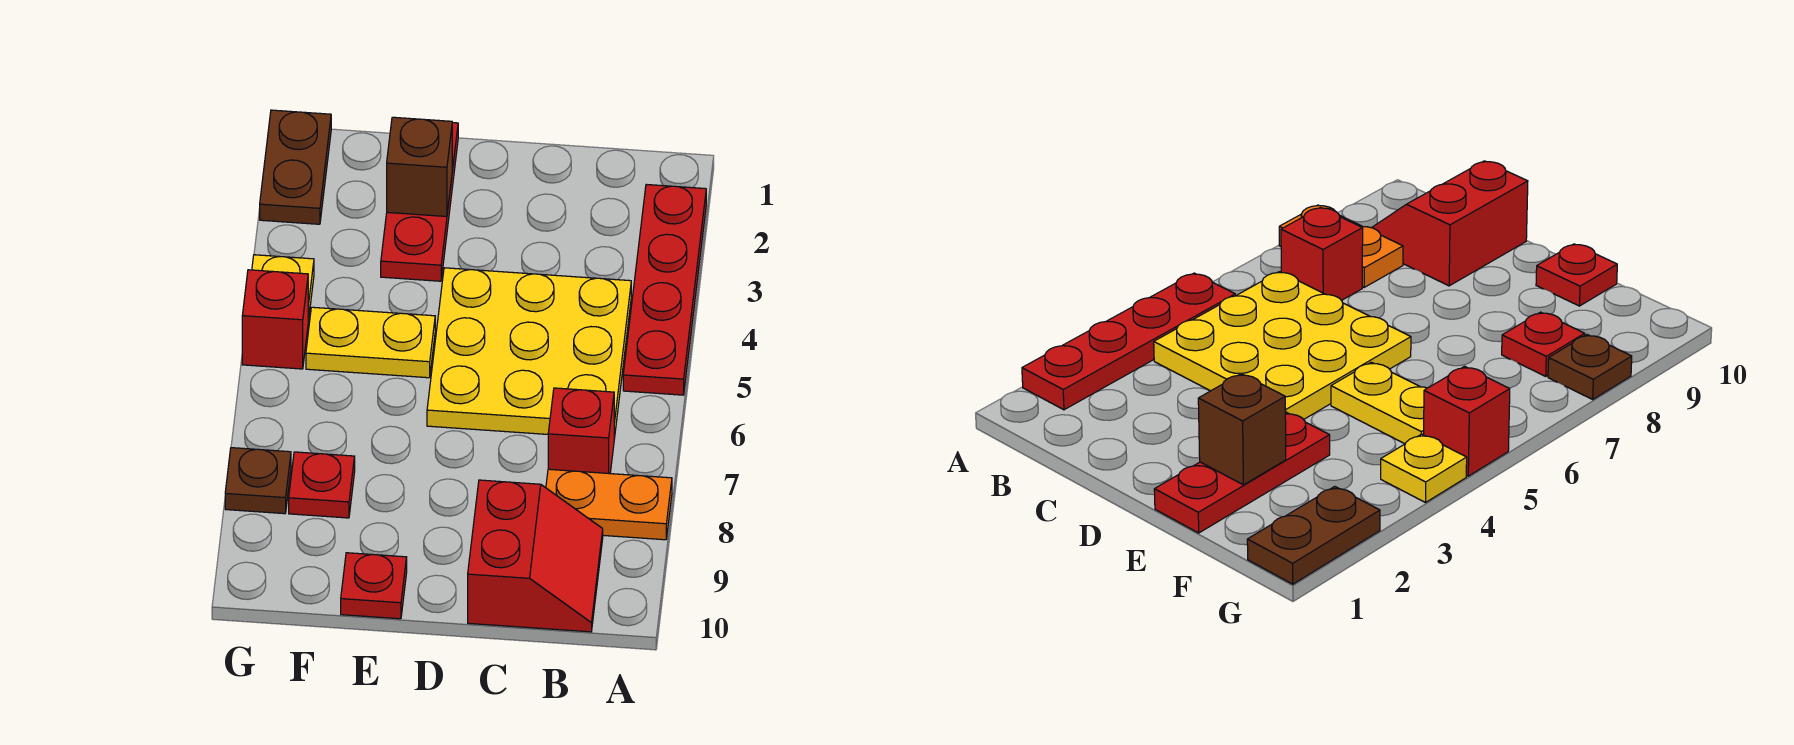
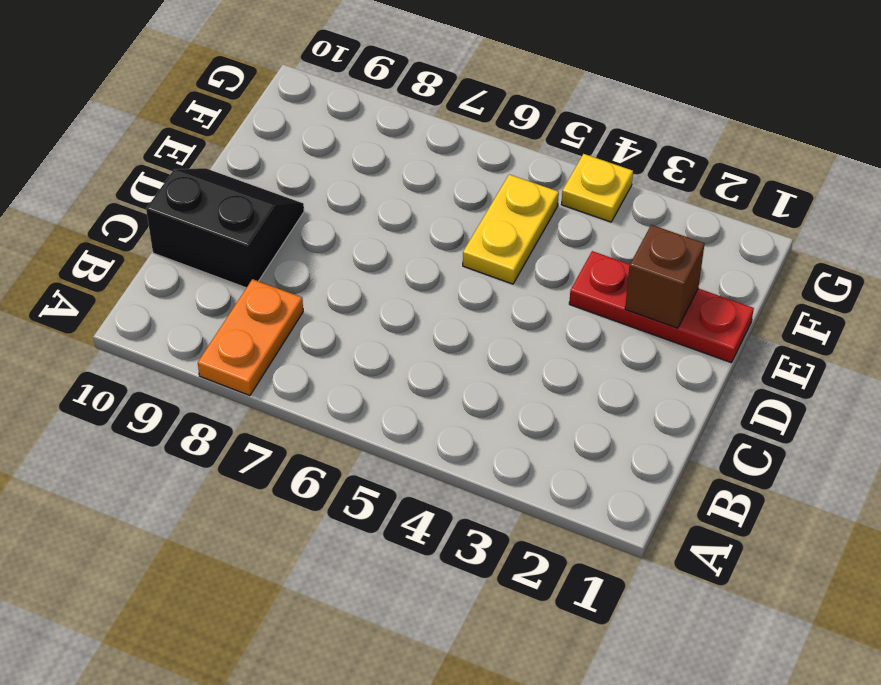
black 2x2 slope [146,168,304,288] -> red 2x2 slope [468,480,603,632]
none -> red 1x4 plate [623,184,706,395]
none -> yellow 3x3 plate [427,268,631,439]
none -> red 1x1 brick [548,388,614,474]

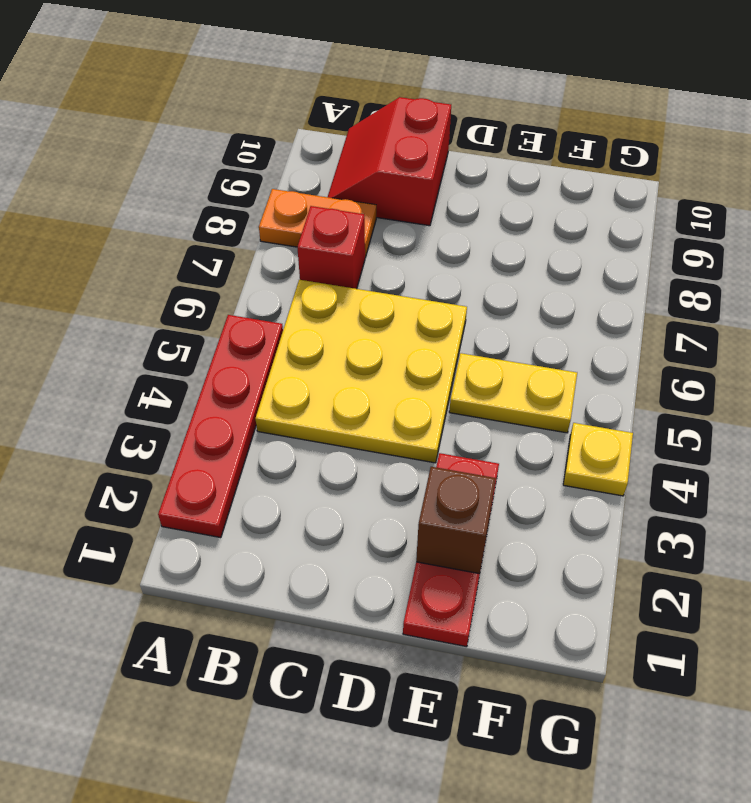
none -> red 1x1 plate [341,553,407,619]
none -> red 1x1 plate [289,452,355,518]
none -> brown 1x2 plate [260,110,331,224]

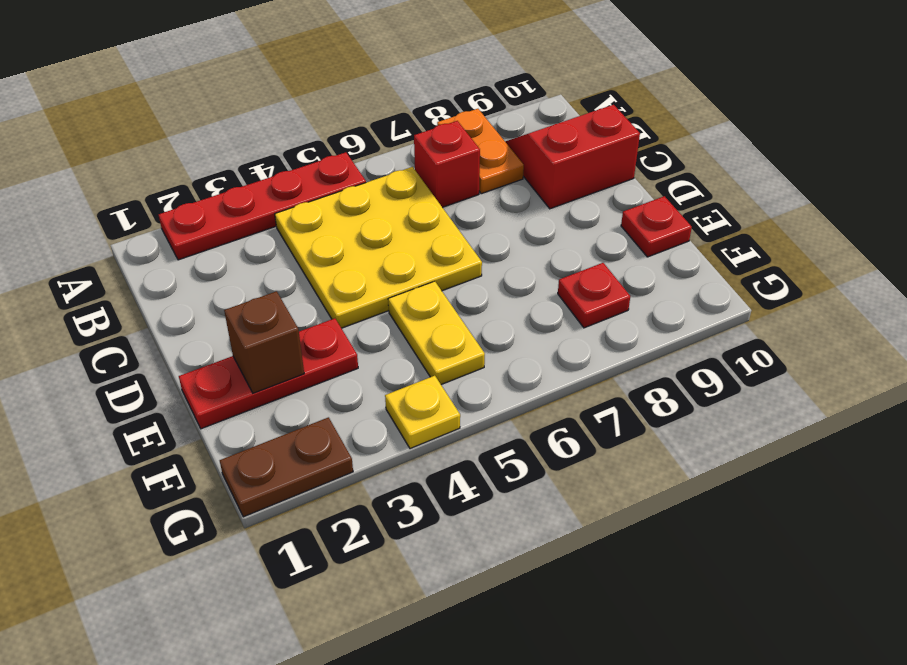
none -> red 1x1 brick [242,270,308,369]
none -> brown 1x1 plate [225,448,291,514]

